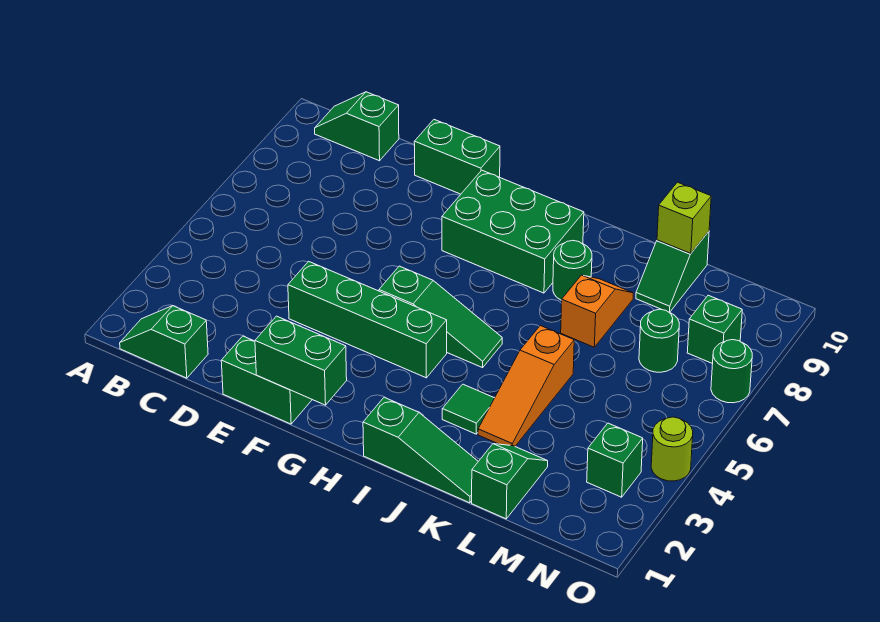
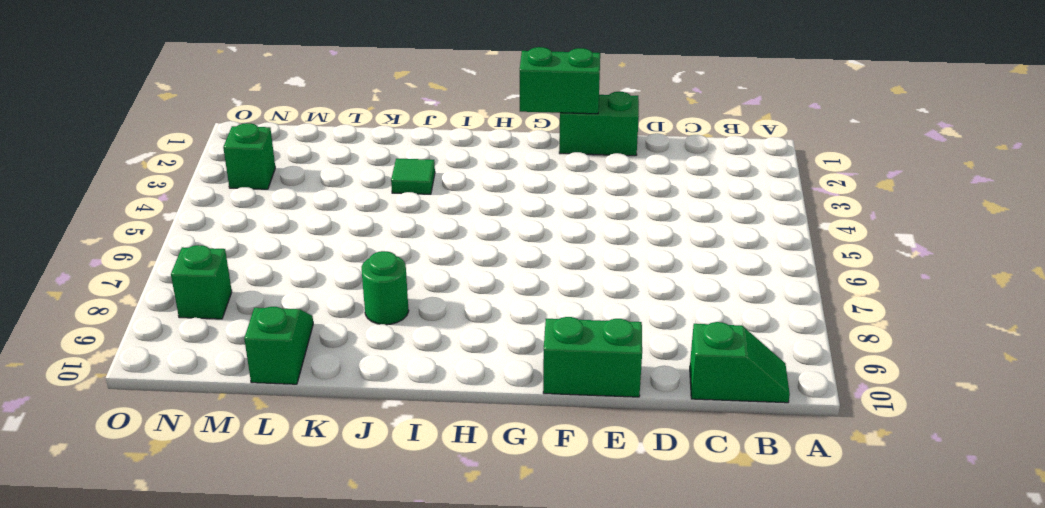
none -> green 1x2 slope [120,306,208,378]
none -> green 1x4 brick [288,261,447,378]
none -> green 1x3 slope [379,266,502,368]

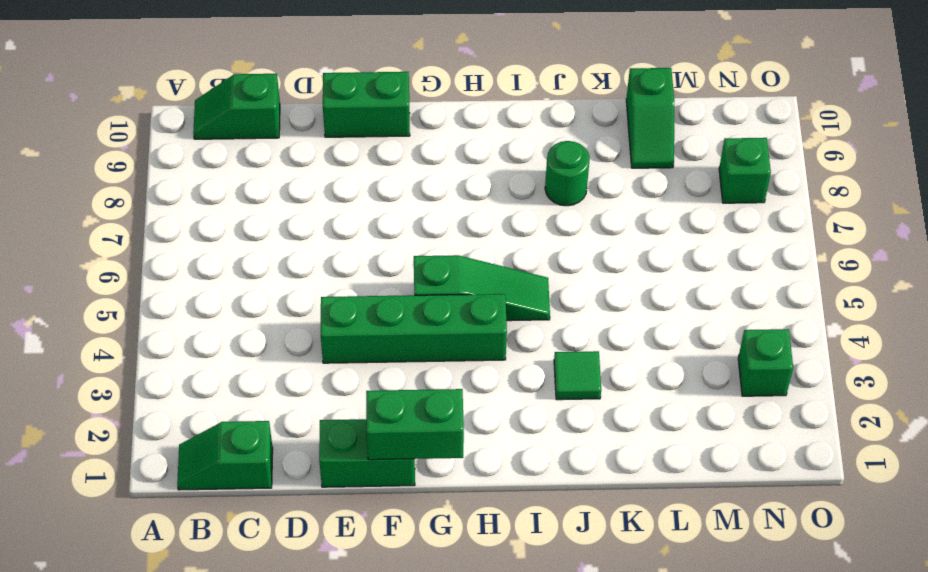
none -> green 2x3 brick [442,170,584,293]
none -> green 1x3 slope [363,397,478,503]
none -> orange 1x3 slope [478,326,574,446]

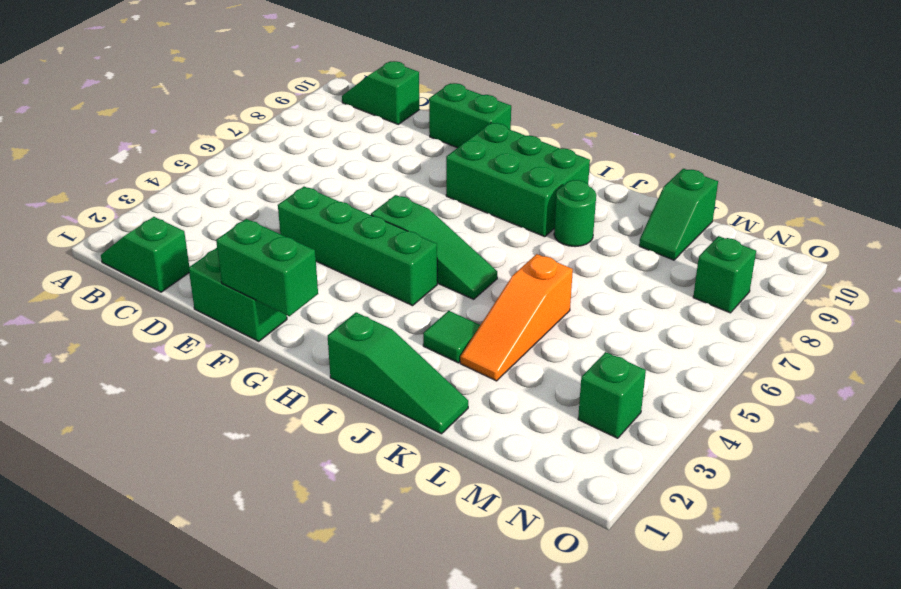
none -> orange 1x2 slope [561,275,633,347]
none -> green 1x2 slope [472,444,548,519]
none -> green 1x1 round brick [639,309,679,372]

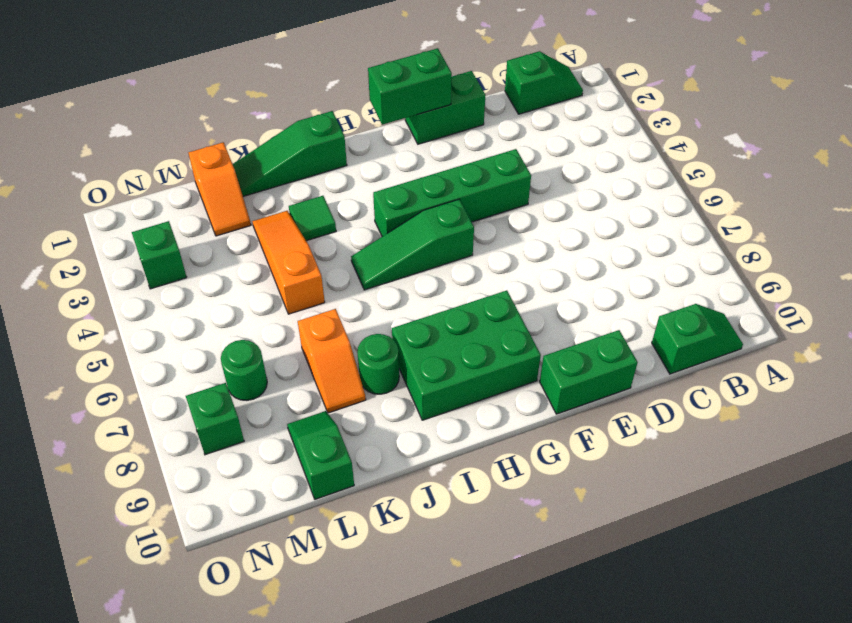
orange 1x2 slope [189,142,251,236] -> green 1x2 slope [472,444,548,519]
none -> lime 1x1 round brick [651,417,693,481]
none -> green 1x1 round brick [711,340,752,403]
none -> lime 1x1 brick [657,182,711,254]

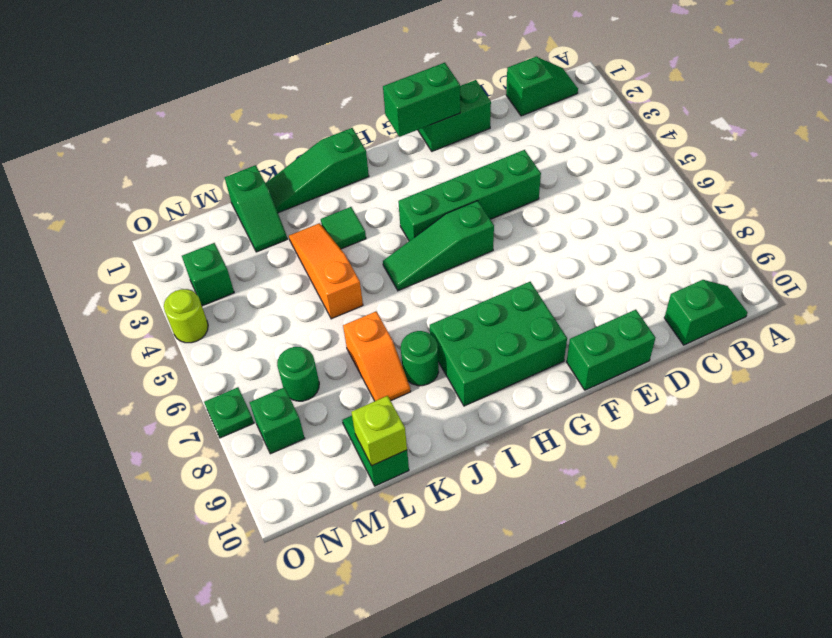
green 1x1 plate [204,387,254,438] -> green 1x1 round brick [711,340,752,403]

